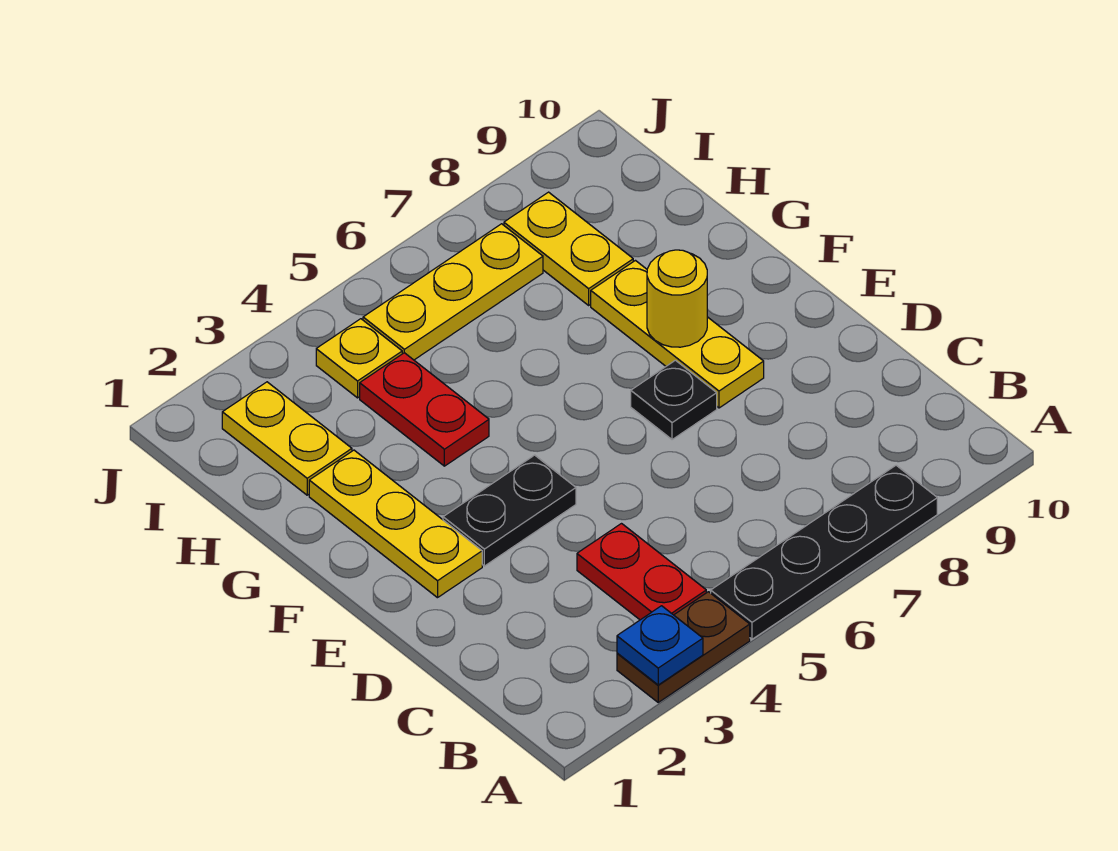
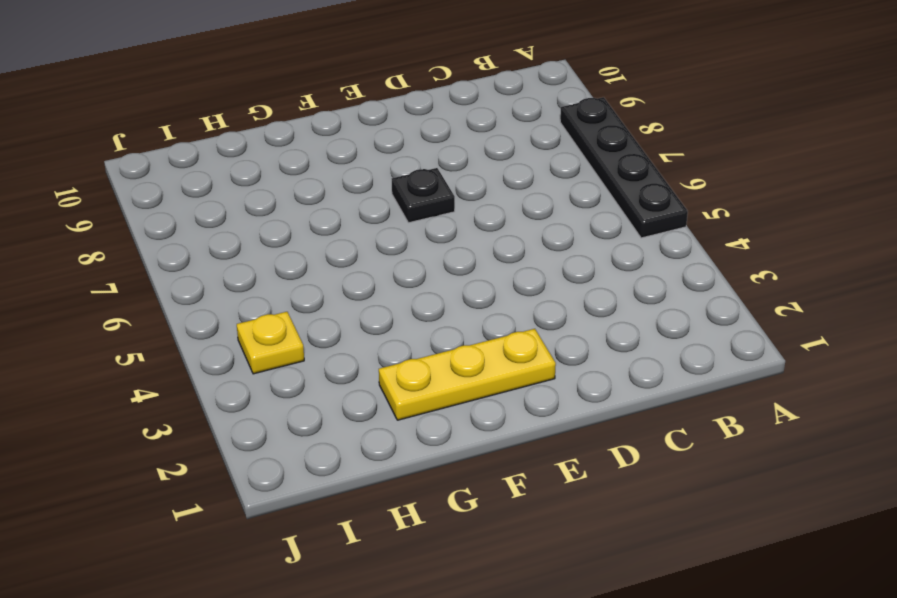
none -> brown 1x2 plate [617,592,750,702]
none -> red 1x2 plate [577,524,706,620]
none -> black 1x2 plate [443,455,576,566]

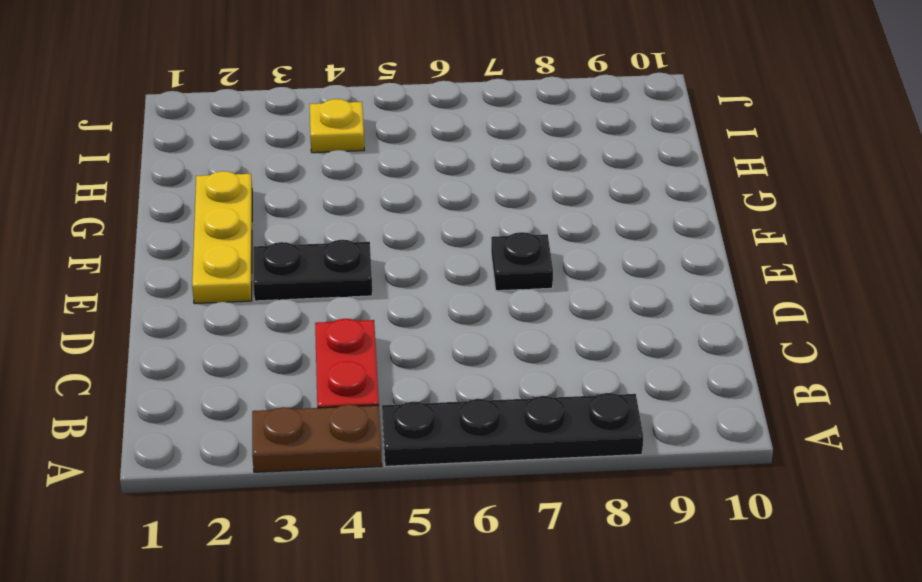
none -> yellow 1x3 plate [591,261,764,408]
none -> red 1x2 plate [360,353,489,466]
none -> yellow 1x2 plate [222,382,352,495]

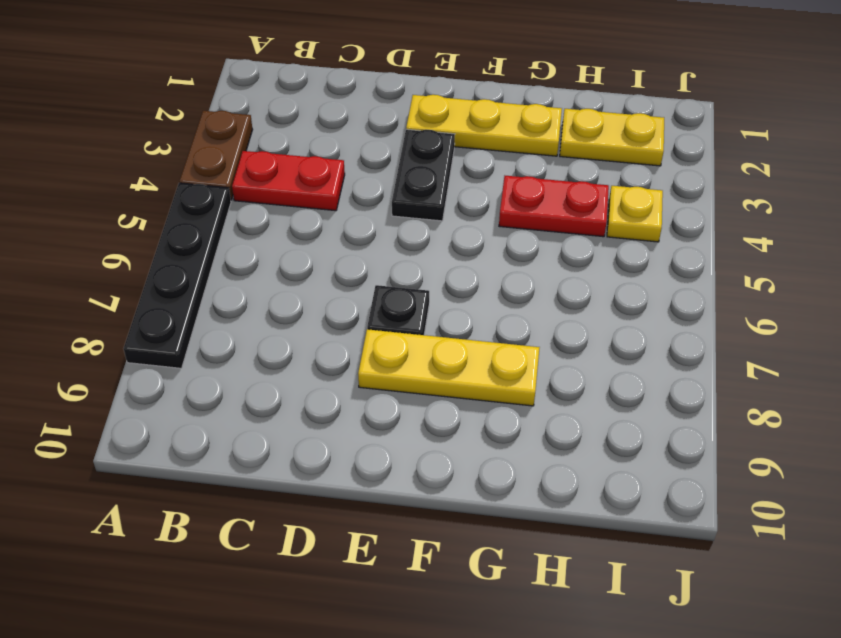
none -> yellow 1x2 plate [504,192,633,305]
none -> yellow 1x3 plate [363,224,543,360]
none -> blue 1x1 plate [617,606,703,685]

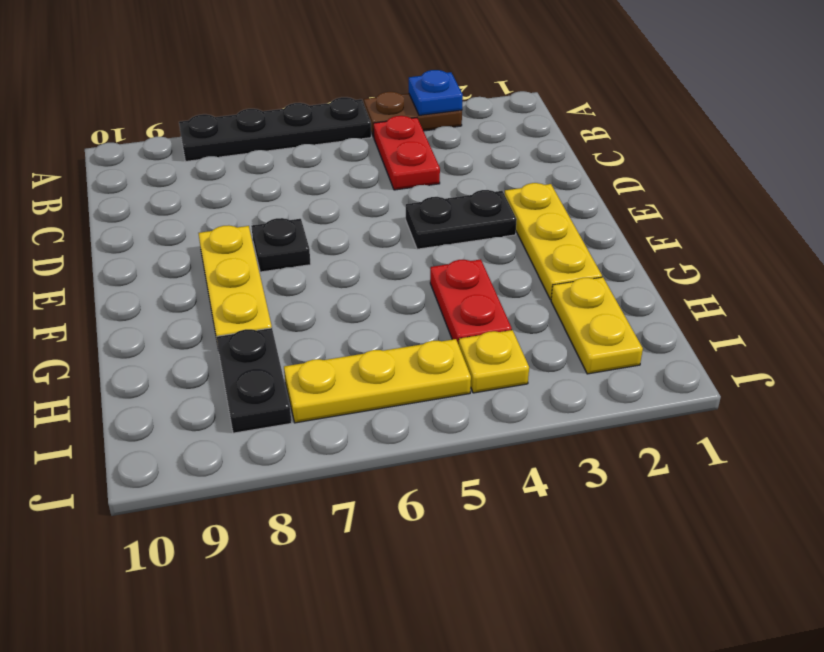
black 1x2 plate [217,328,292,433] -> yellow 1x2 plate [504,192,633,305]
none -> yellow 1x1 round brick [647,250,707,347]

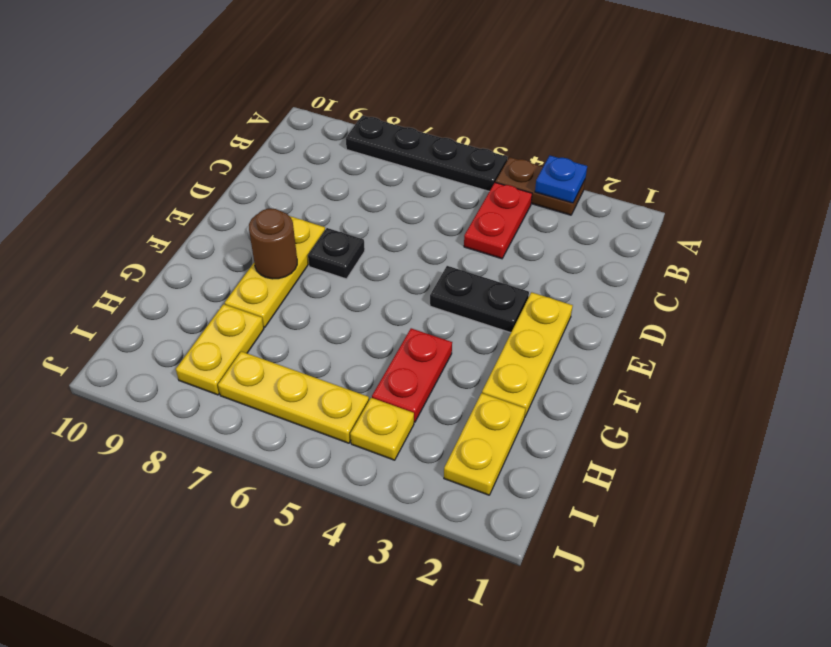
brown 1x1 round brick [249,208,297,279] -> yellow 1x1 round brick [647,250,707,347]

